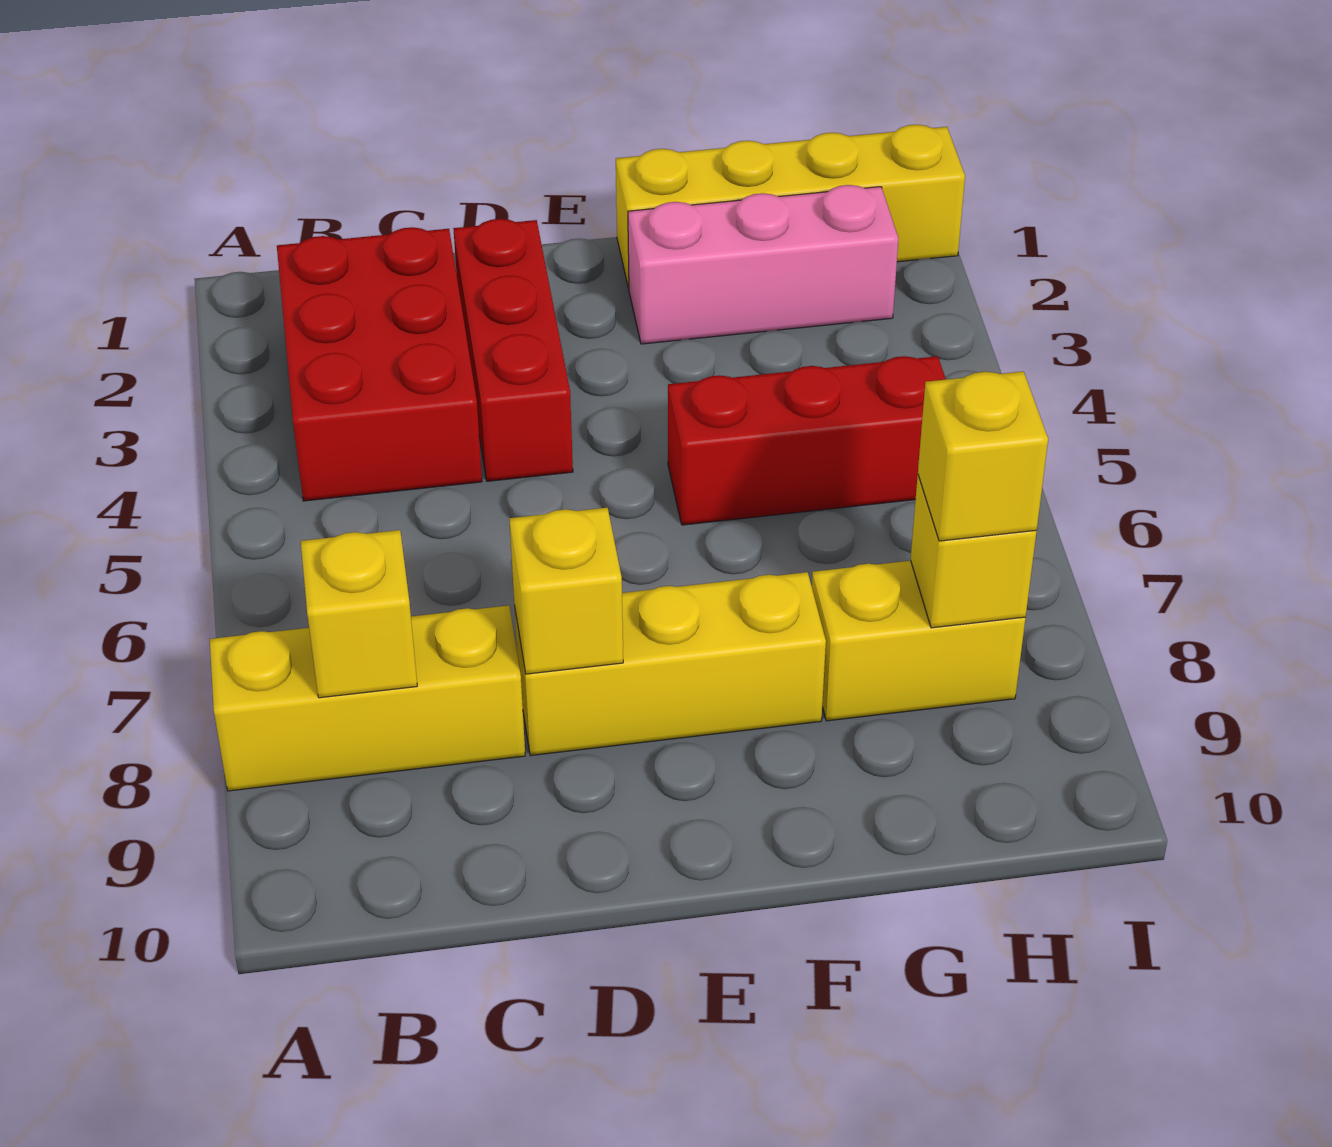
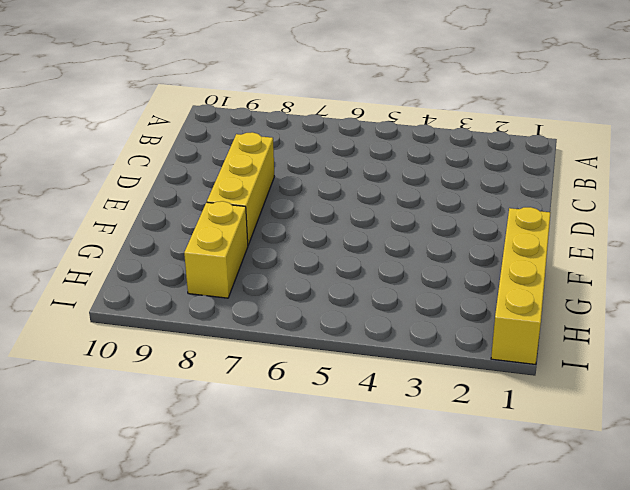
none -> yellow 1x3 brick [210,605,525,791]
none -> red 2x3 brick [277,227,482,501]
none -> red 1x3 brick [453,219,573,481]

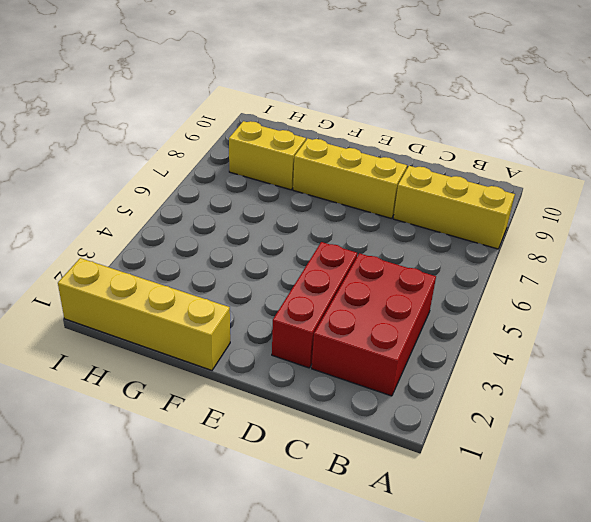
none -> pink 1x3 brick [628,185,899,344]
none -> red 1x3 brick [668,356,946,525]
none -> yellow 1x1 brick [301,530,417,698]

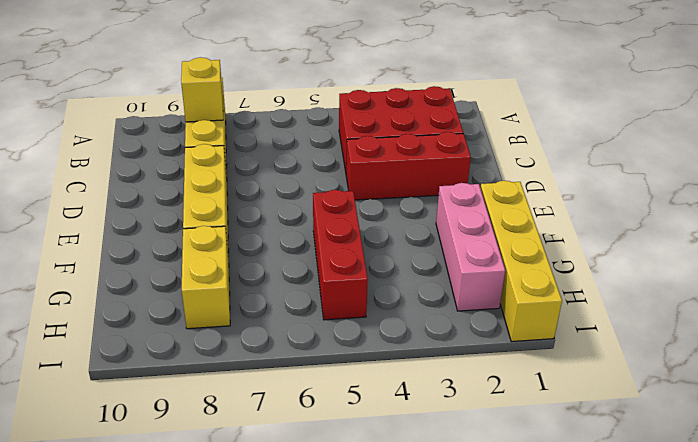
none -> yellow 1x1 brick [509,508,623,674]
none -> yellow 1x1 brick [910,476,1036,628]
none -> yellow 1x1 brick [918,371,1048,541]

